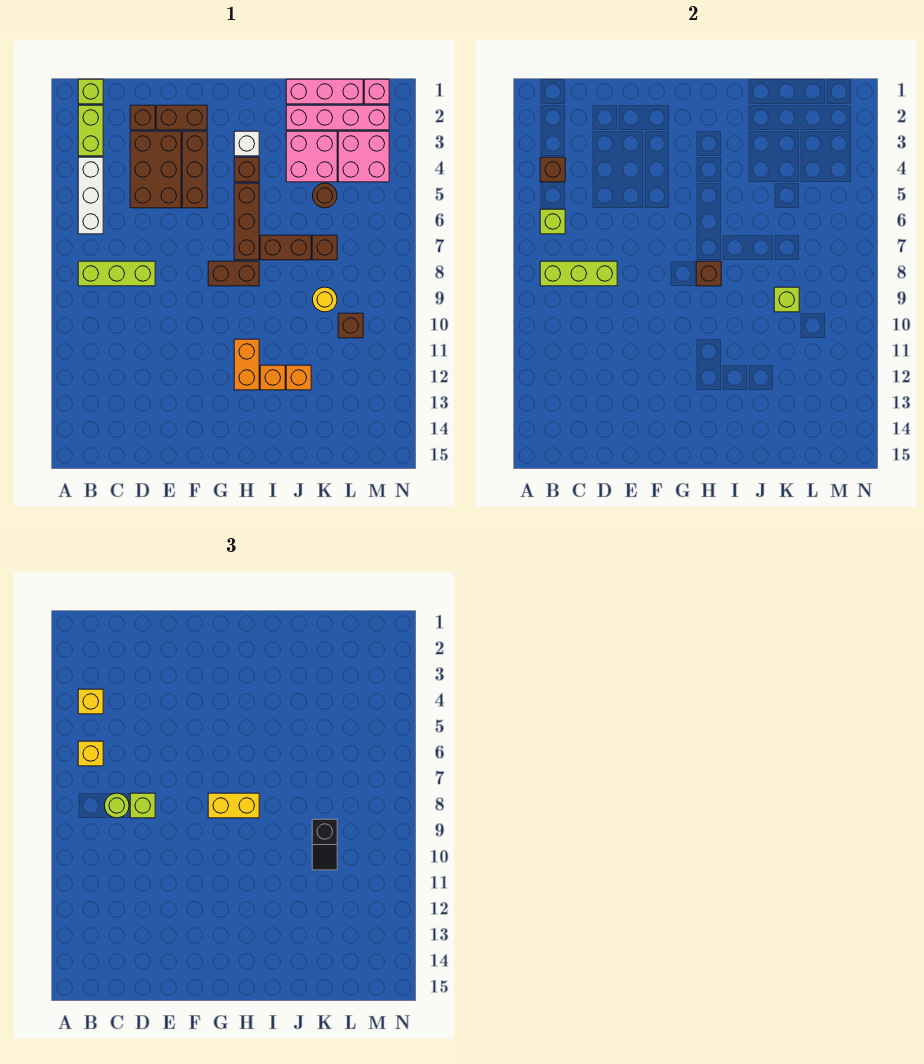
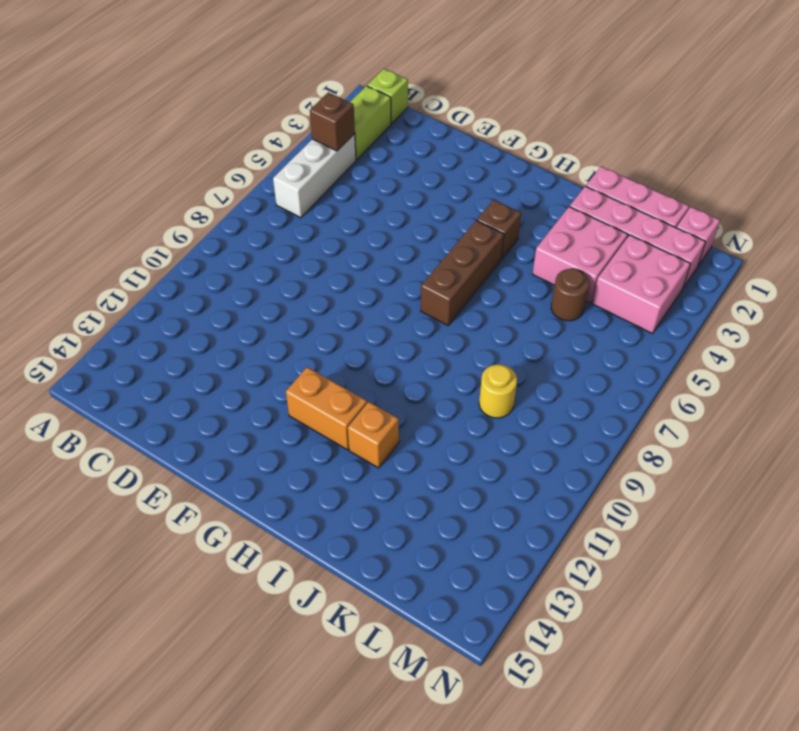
orange 1x2 brick [286,367,367,450] -> orange 1x2 brick turned to [234,339,259,390]
none -> lime 1x3 brick [78,261,155,286]
none -> brown 1x1 brick [130,105,155,130]
none -> brown 2x3 brick [130,131,181,208]
none -> brown 1x2 brick [156,105,207,130]

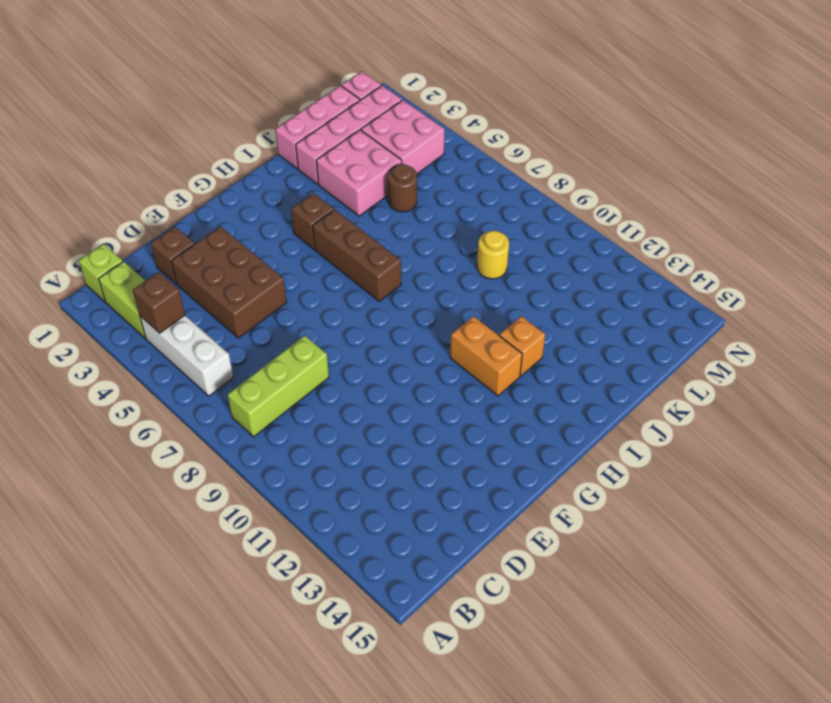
none -> brown 1x2 brick [156,105,207,130]
none -> brown 1x3 brick [182,131,207,208]
none -> brown 1x2 brick [208,261,259,286]
none -> white 1x1 brick [234,131,259,156]

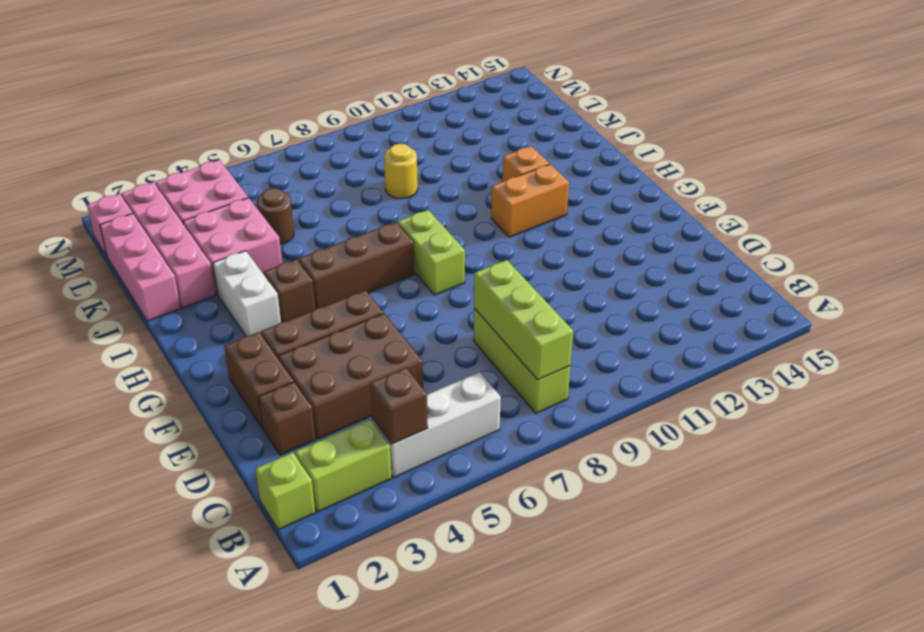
lime 1x2 brick [398,210,465,295] -> brown 1x2 brick [208,261,259,286]
white 1x2 brick [213,251,281,336] -> white 1x1 brick [234,131,259,156]
none -> brown 1x2 brick [260,235,311,260]
none -> orange 1x1 brick [286,365,311,390]
none -> brown 1x1 brick [312,235,337,260]
none -> brown 1x1 brick [338,313,363,338]

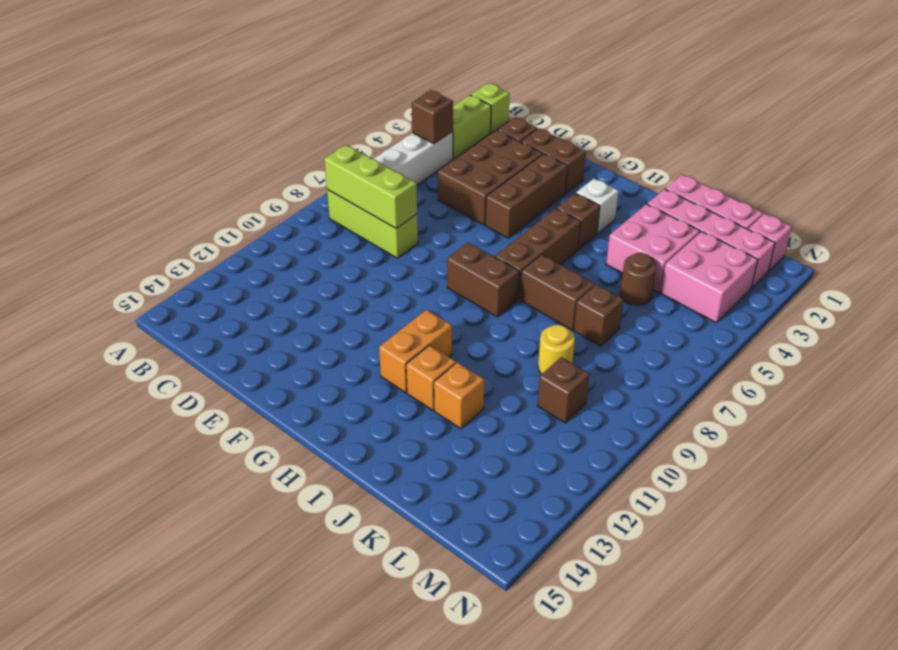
none -> lime 1x1 brick [540,209,565,234]
none -> brown 1x1 brick [696,261,721,286]
none -> lime 1x1 brick [774,287,799,312]
none -> yellow 1x1 brick [78,689,103,714]

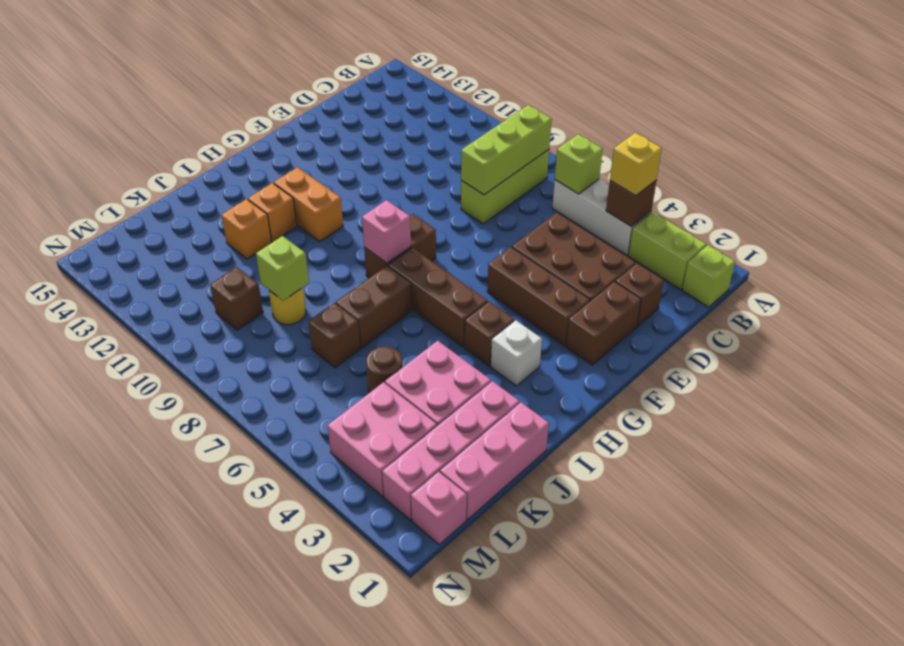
pink 1x1 brick [362,200,411,263] -> brown 1x1 brick [696,261,721,286]
none -> yellow 1x1 brick [78,741,103,766]
none -> lime 1x1 round brick [104,793,129,818]
none -> lime 1x1 brick [130,793,155,818]
none -> yellow 1x2 brick [208,793,259,818]

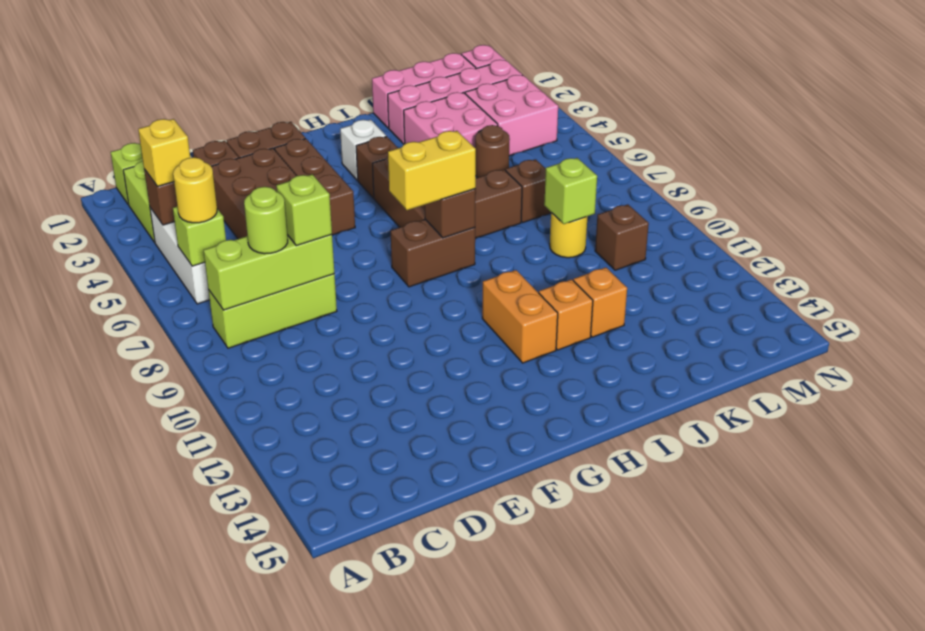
yellow 1x1 round brick [173,157,217,223] -> yellow 1x1 brick [78,741,103,766]
none -> black 1x2 slope [312,819,337,870]

